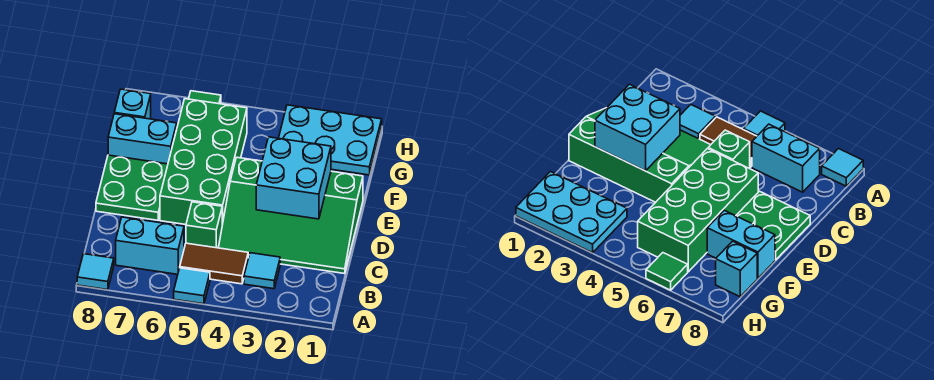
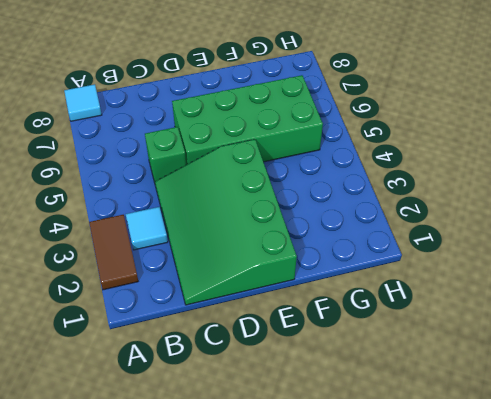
brown 1x2 tile [89,215,138,290] -> brown 1x2 tile moved to [180,243,248,284]
none -> cyan 1x1 tile [174,268,210,304]
none -> cyan 1x2 brick [116,217,184,274]
none -> green 2x2 plate [96,155,168,220]

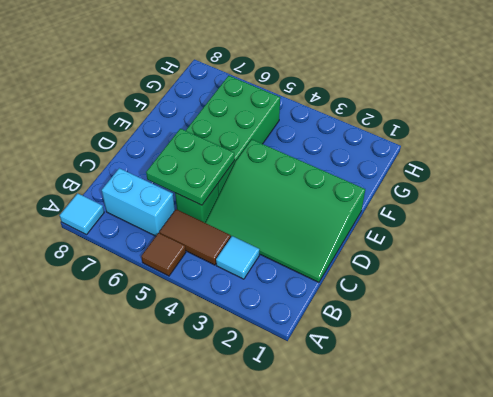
brown 1x1 tile [141,233,186,276] -> cyan 1x1 tile [174,268,210,304]
green 2x2 plate [146,129,235,205] -> green 2x2 plate moved to [96,155,168,220]
none -> cyan 1x2 brick [108,114,177,164]
none -> cyan 2x3 plate [279,105,382,175]
none -> cyan 1x1 brick [114,89,151,119]

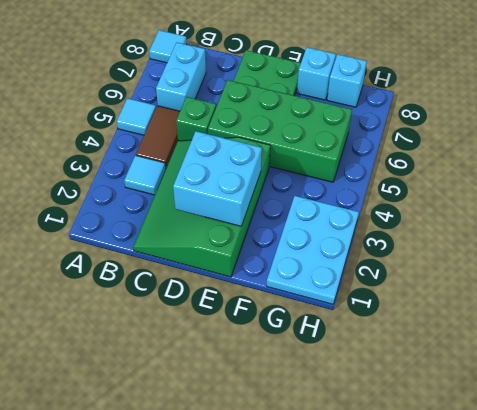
cyan 1x1 brick [297,47,336,100] -> cyan 1x2 brick [108,114,177,164]
none -> green 1x1 tile [189,91,221,104]

